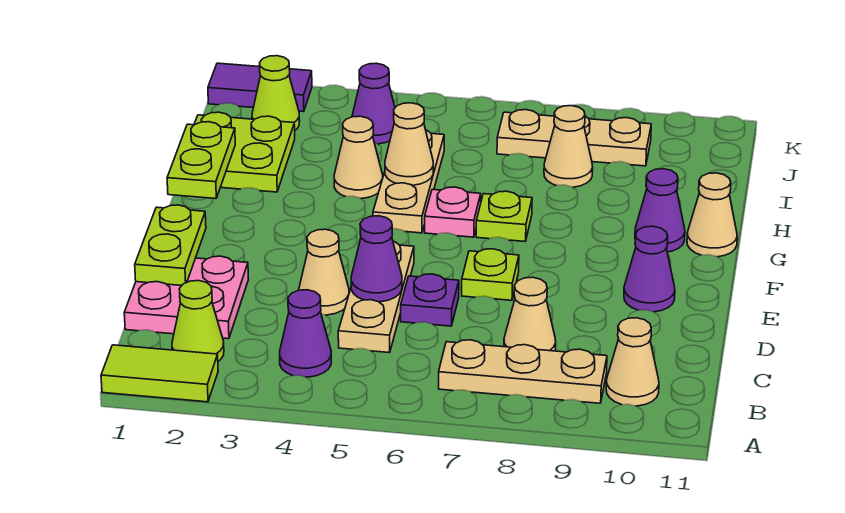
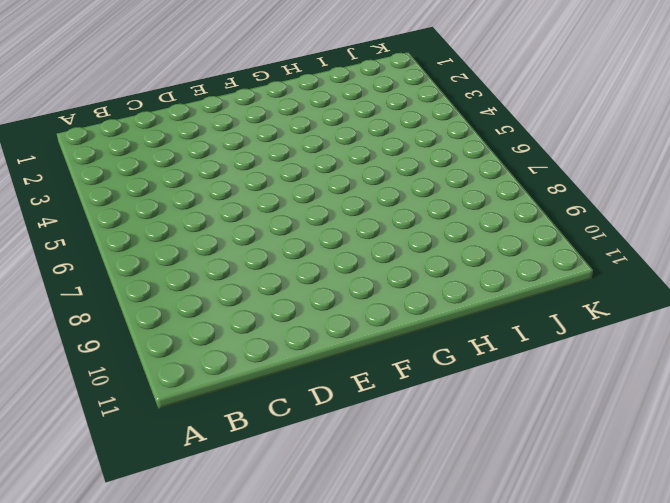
none -> lime 1x2 tile [101,345,218,402]
none -> lime 1x1 cone [172,281,224,361]
none -> purple 1x1 cone [280,290,331,377]

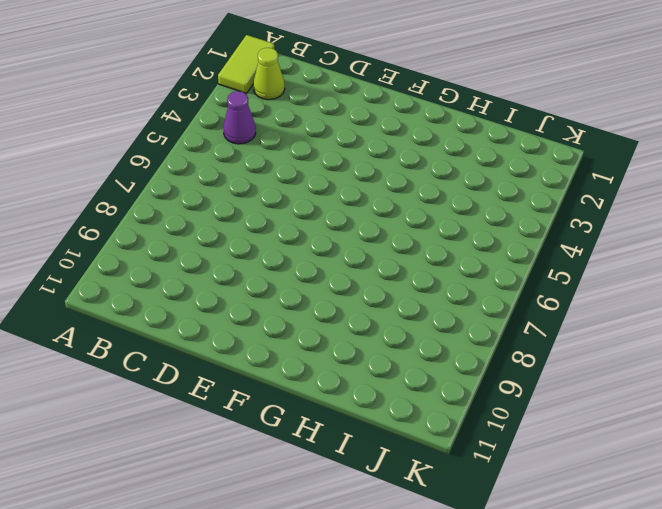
none -> tan 1x3 plate [439,340,607,403]
none -> tan 1x1 cone [606,318,659,406]
none -> pink 2x2 plate [124,256,248,339]

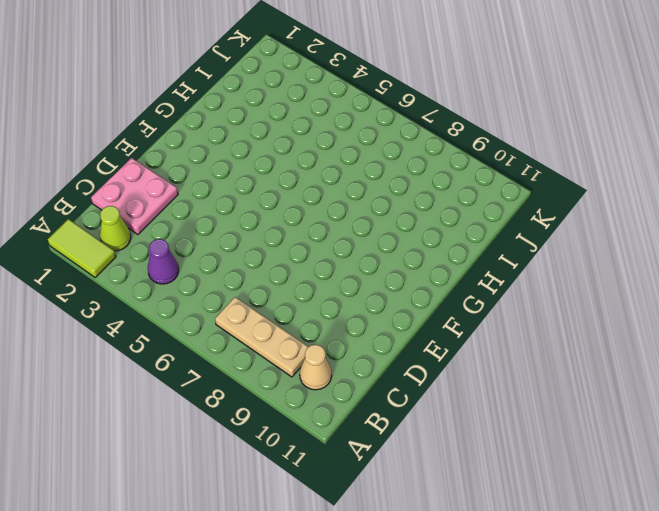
none -> tan 1x3 plate [338,241,414,353]
none -> tan 1x1 cone [504,277,556,351]
none -> tan 1x1 cone [299,229,349,315]

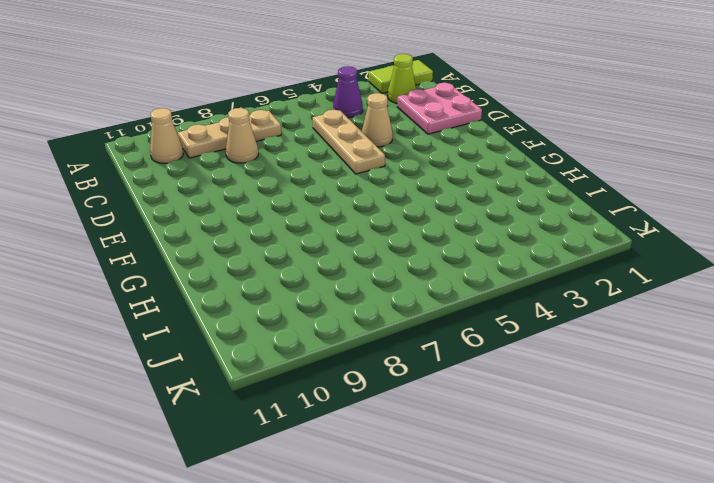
none -> purple 1x1 plate [401,274,459,326]
none -> lime 1x1 plate [462,249,519,300]
none -> purple 1x1 cone [624,226,675,312]

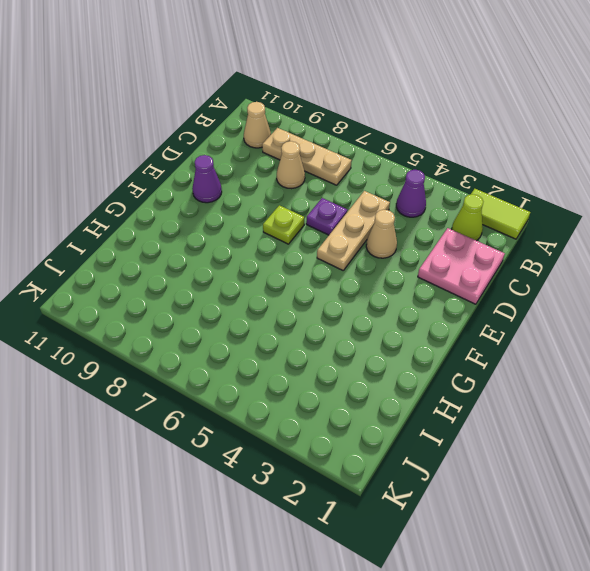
none -> tan 1x3 plate [373,130,444,233]
none -> pink 1x1 plate [425,187,481,237]
none -> lime 1x1 plate [476,191,532,241]

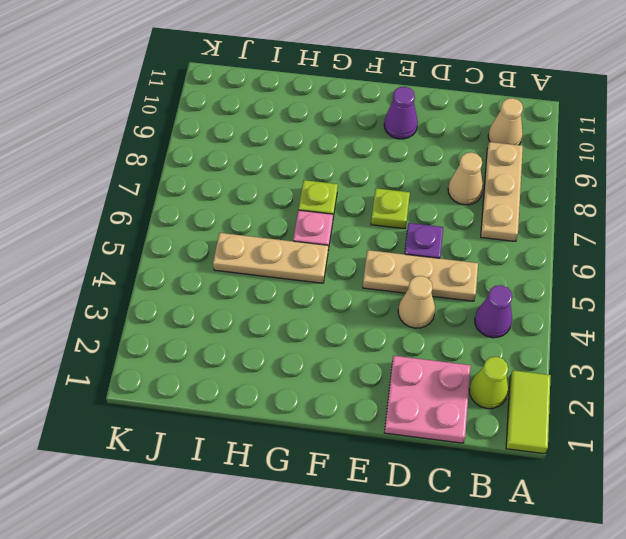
none -> purple 1x1 cone [635,169,685,252]
none -> tan 1x1 cone [687,173,737,257]
none -> lime 2x2 plate [194,112,295,192]

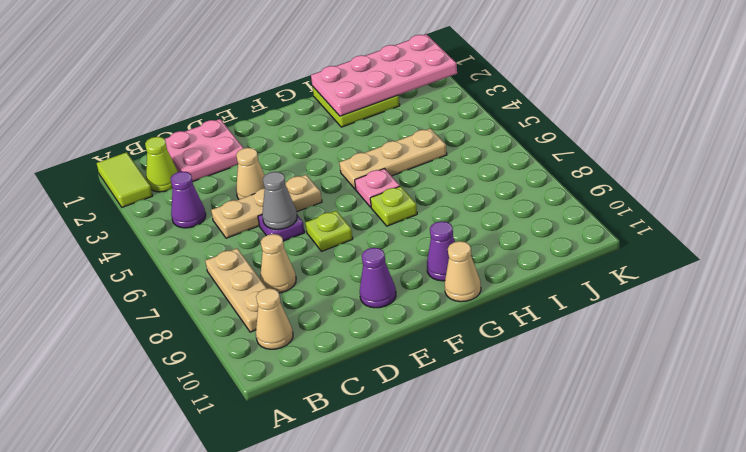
grey 1x1 cone [262,172,297,229] -> none
pink 2x4 plate [311,34,457,116] -> lime 1x2 plate [167,122,235,199]
none -> tan 1x1 cone [334,116,383,198]
none -> tan 1x1 cone [544,106,593,187]
none -> lime 1x1 cone [252,56,300,130]

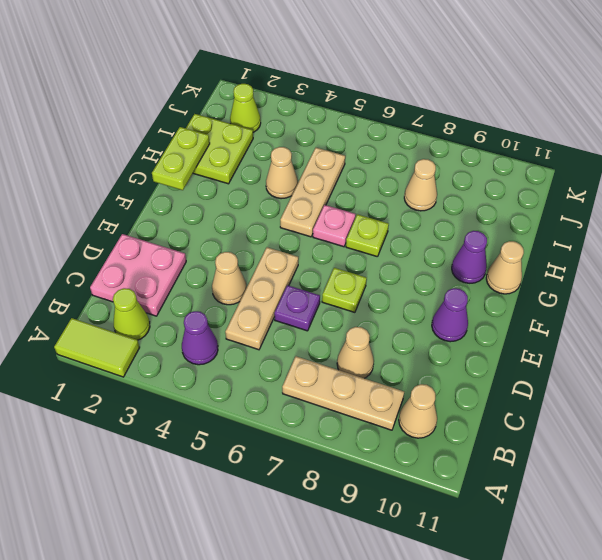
none -> purple 1x1 cone [352,63,395,144]
none -> tan 1x3 plate [497,110,651,166]
none -> purple 1x2 tile [208,63,312,112]

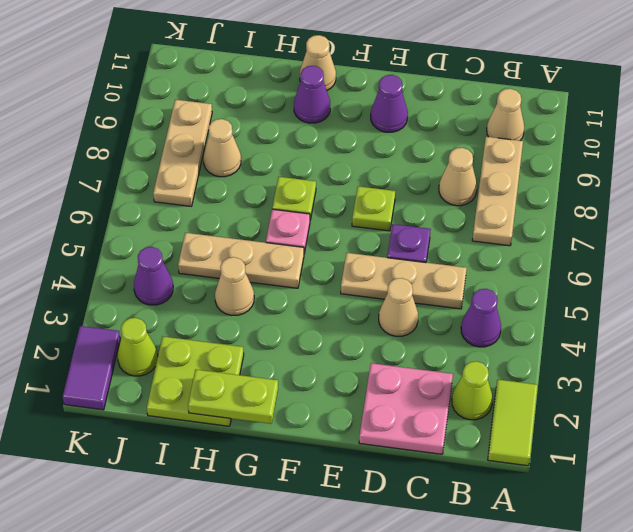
none -> lime 1x2 plate [135,205,206,286]
none -> purple 1x1 cone [351,216,402,302]
none -> tan 1x1 cone [385,103,433,185]

